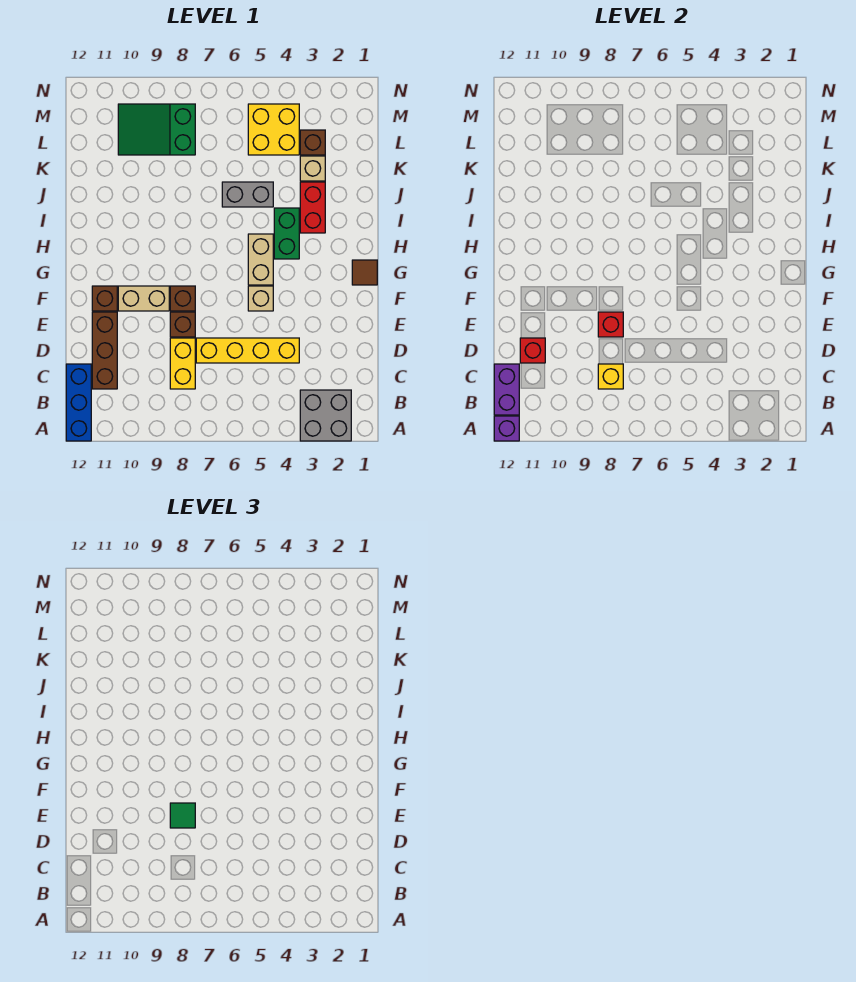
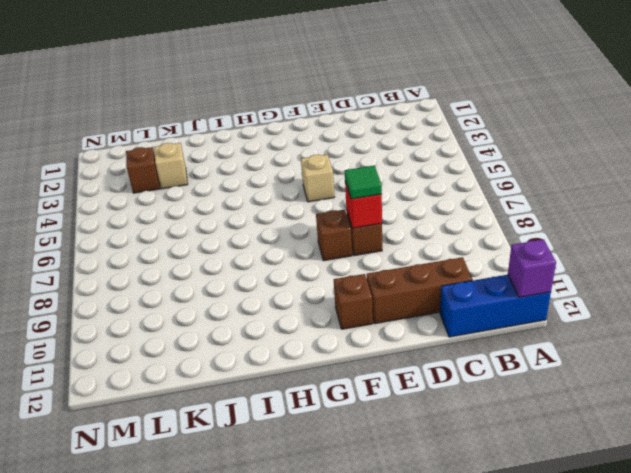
none -> grey 2x2 brick [300,390,351,441]
none -> yellow 1x2 brick [170,338,195,389]
none -> yellow 1x4 brick [196,338,299,363]

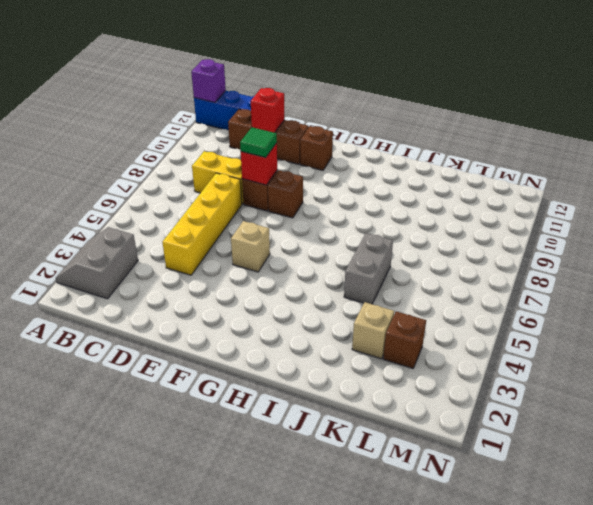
grey 2x2 slope [56,227,138,299] -> grey 2x2 brick [300,390,351,441]
none -> tan 1x2 brick [118,286,169,311]
none -> brown 1x1 tile [352,260,377,285]
none -> tan 1x2 brick [248,234,273,285]

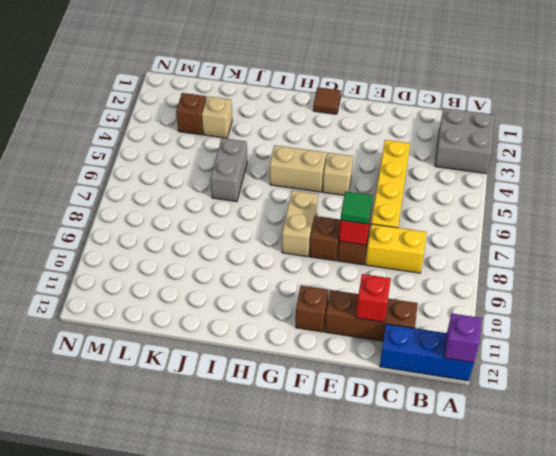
tan 1x2 brick [282,190,318,257] -> tan 1x2 brick moved to [118,286,169,311]
none -> green 1x2 brick [274,208,299,259]
none -> red 1x2 brick [300,182,325,233]
none -> yellow 2x2 brick [248,104,299,155]

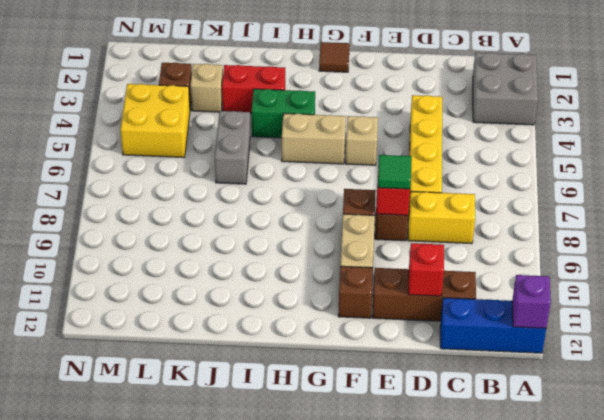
none -> green 2x3 slope [118,104,195,155]
none -> purple 1x2 brick [494,364,519,415]
none -> yellow 1x1 brick [598,364,623,389]

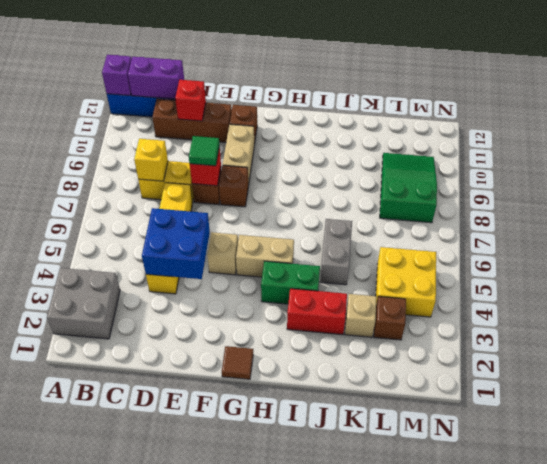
blue 2x2 brick [142,208,210,279] -> none

